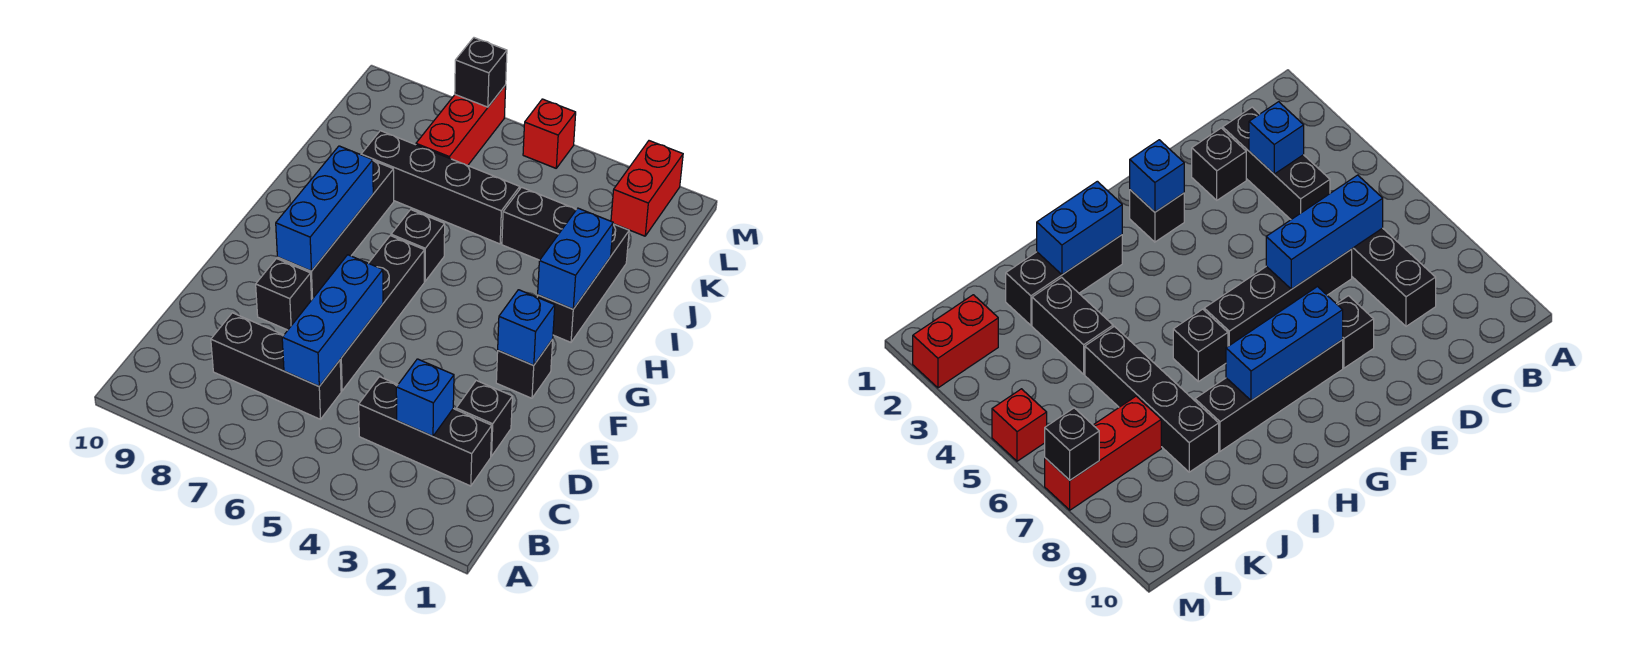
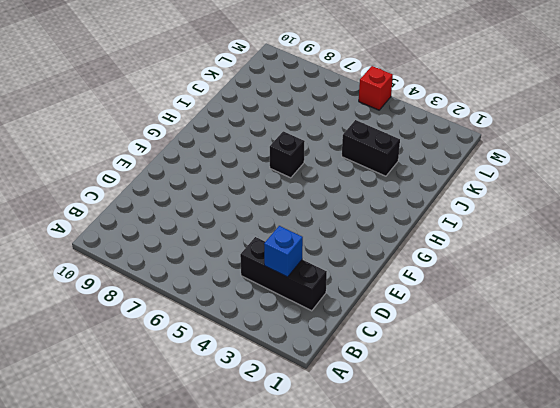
none -> black 1x3 brick [211,313,341,419]
none -> black 1x1 brick [456,381,512,456]
none -> black 1x4 brick [340,236,424,391]

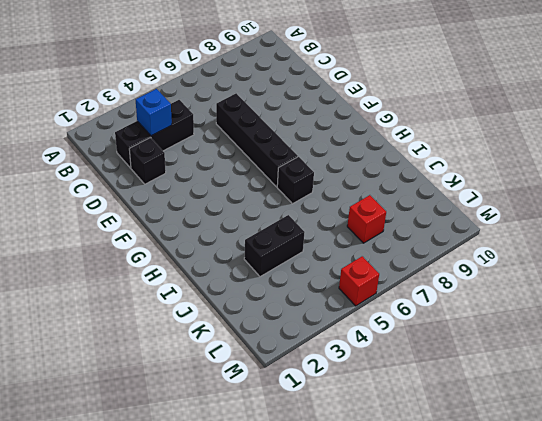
red 1x1 brick [347,195,386,243] -> red 1x3 brick [416,85,506,166]
none -> black 1x3 brick [211,313,341,419]
none -> black 1x1 brick [256,259,312,330]
none -> black 1x1 brick [496,339,553,398]

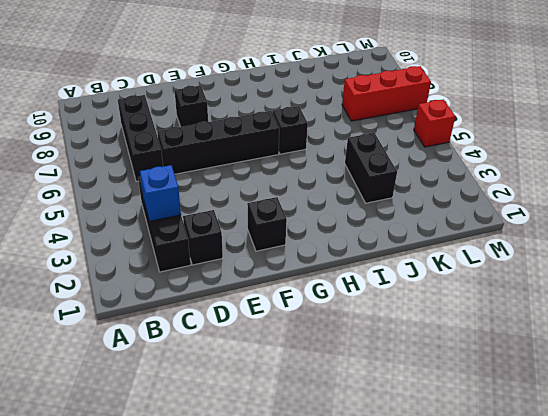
none -> black 1x4 brick [277,161,394,299]
none -> black 1x3 brick [538,224,629,342]
none -> black 1x4 brick [361,131,520,244]

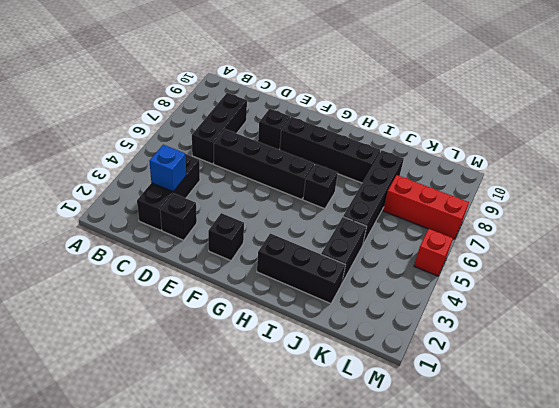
none -> red 1x2 brick [611,141,683,236]
none -> blue 1x3 brick [282,255,383,386]
none -> blue 1x1 brick [498,290,555,365]

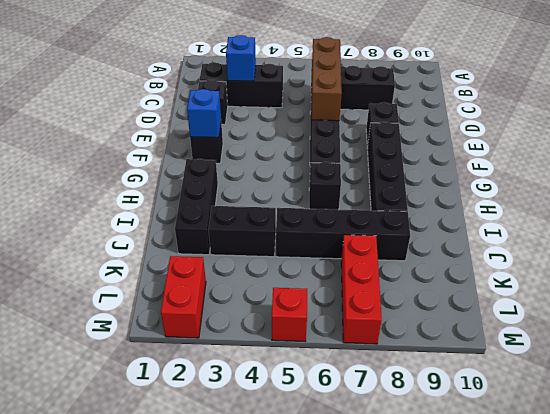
brown 1x3 brick [311,37,342,121] -> blue 1x3 brick [282,255,383,386]
none -> blue 1x3 brick [276,146,373,271]
none -> blue 1x2 brick [538,208,613,309]
none -> black 1x1 brick [455,38,507,107]

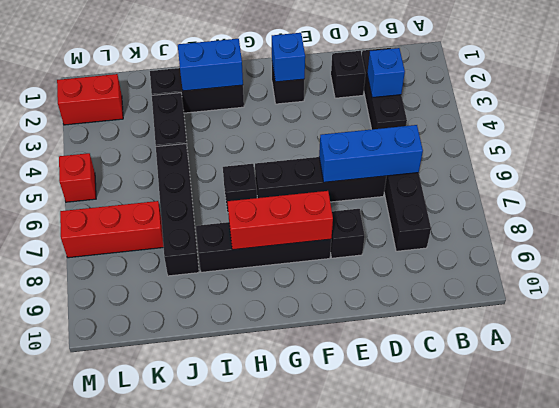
red 1x3 brick [228,191,333,250] -> blue 1x3 brick [276,146,373,271]
none -> black 1x1 brick [455,38,507,107]

